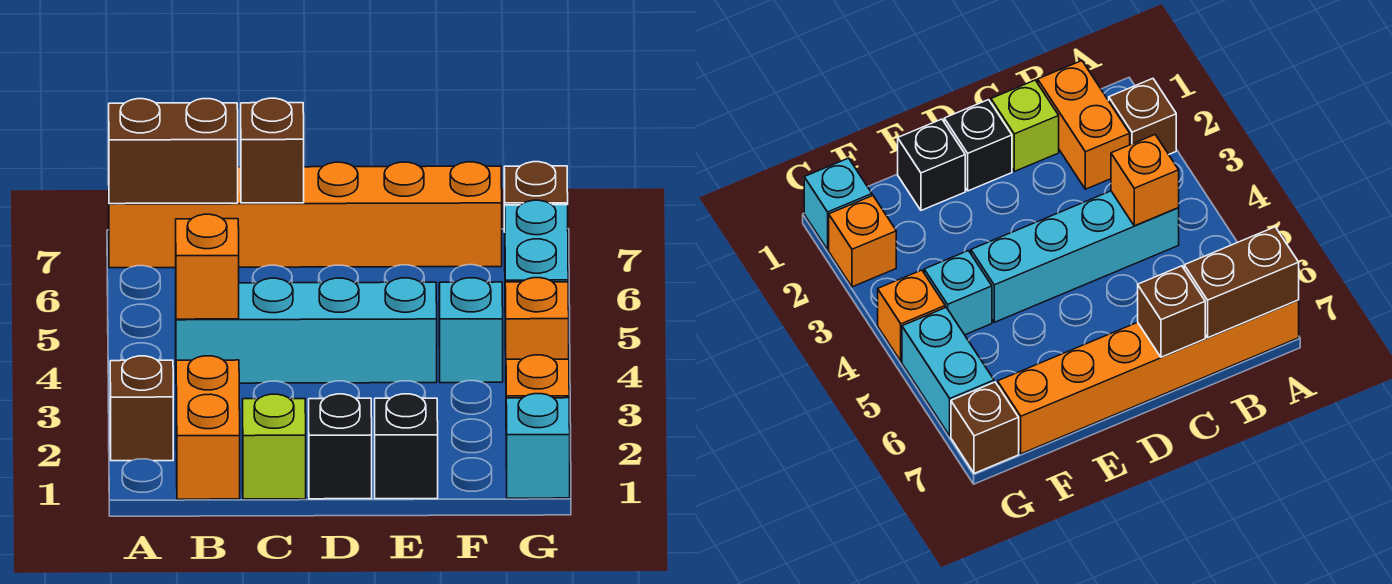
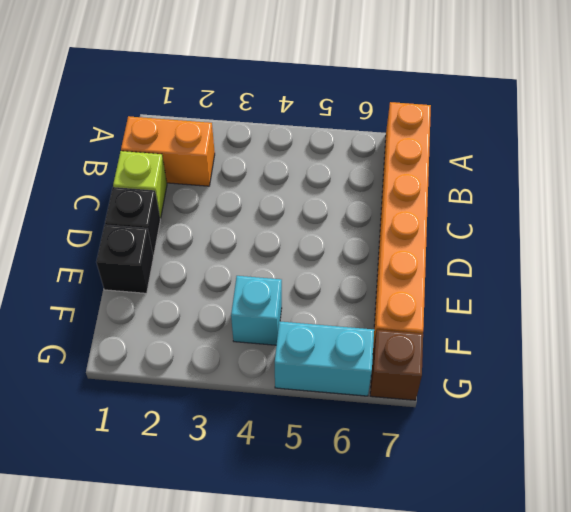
none -> brown 1x1 brick [110,356,173,461]
none -> cyan 1x4 brick [176,278,437,383]
none -> cyan 1x1 brick [506,394,570,498]

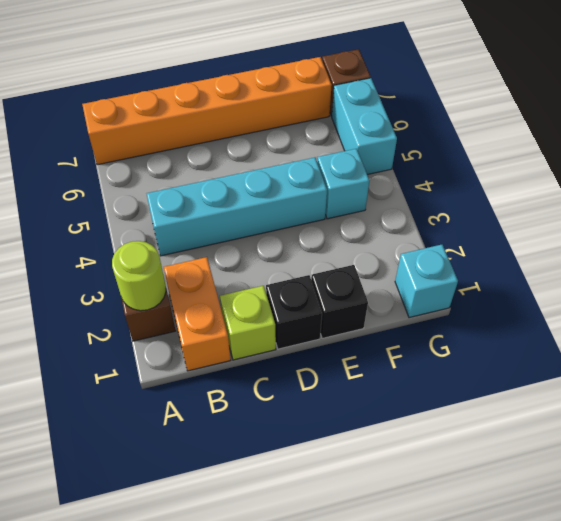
lime 1x1 round brick [112,241,166,311] -> none
none -> orange 1x1 brick [506,355,569,398]
none -> orange 1x1 brick [505,278,569,359]
none -> brown 1x2 brick [109,99,238,204]

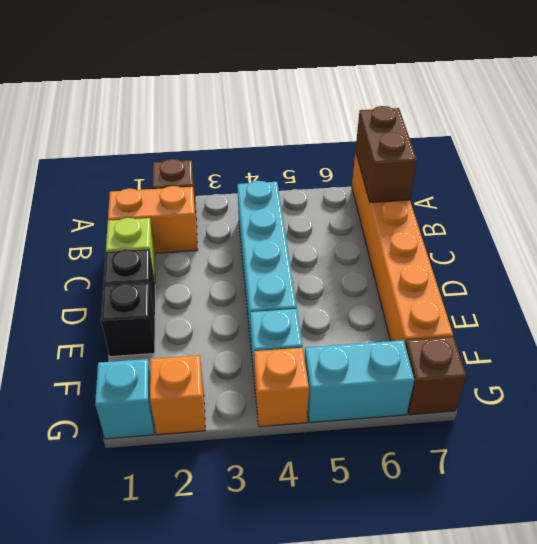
none -> orange 1x1 brick [176,214,239,319]
none -> brown 1x1 brick [241,98,304,203]

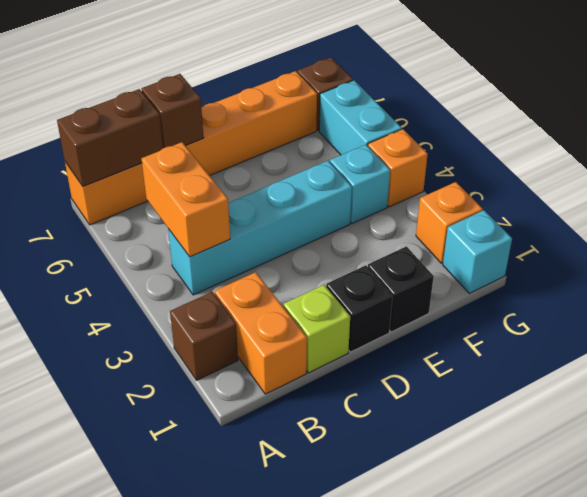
orange 1x2 brick [142,142,230,257] -> orange 1x1 brick [176,214,239,319]

